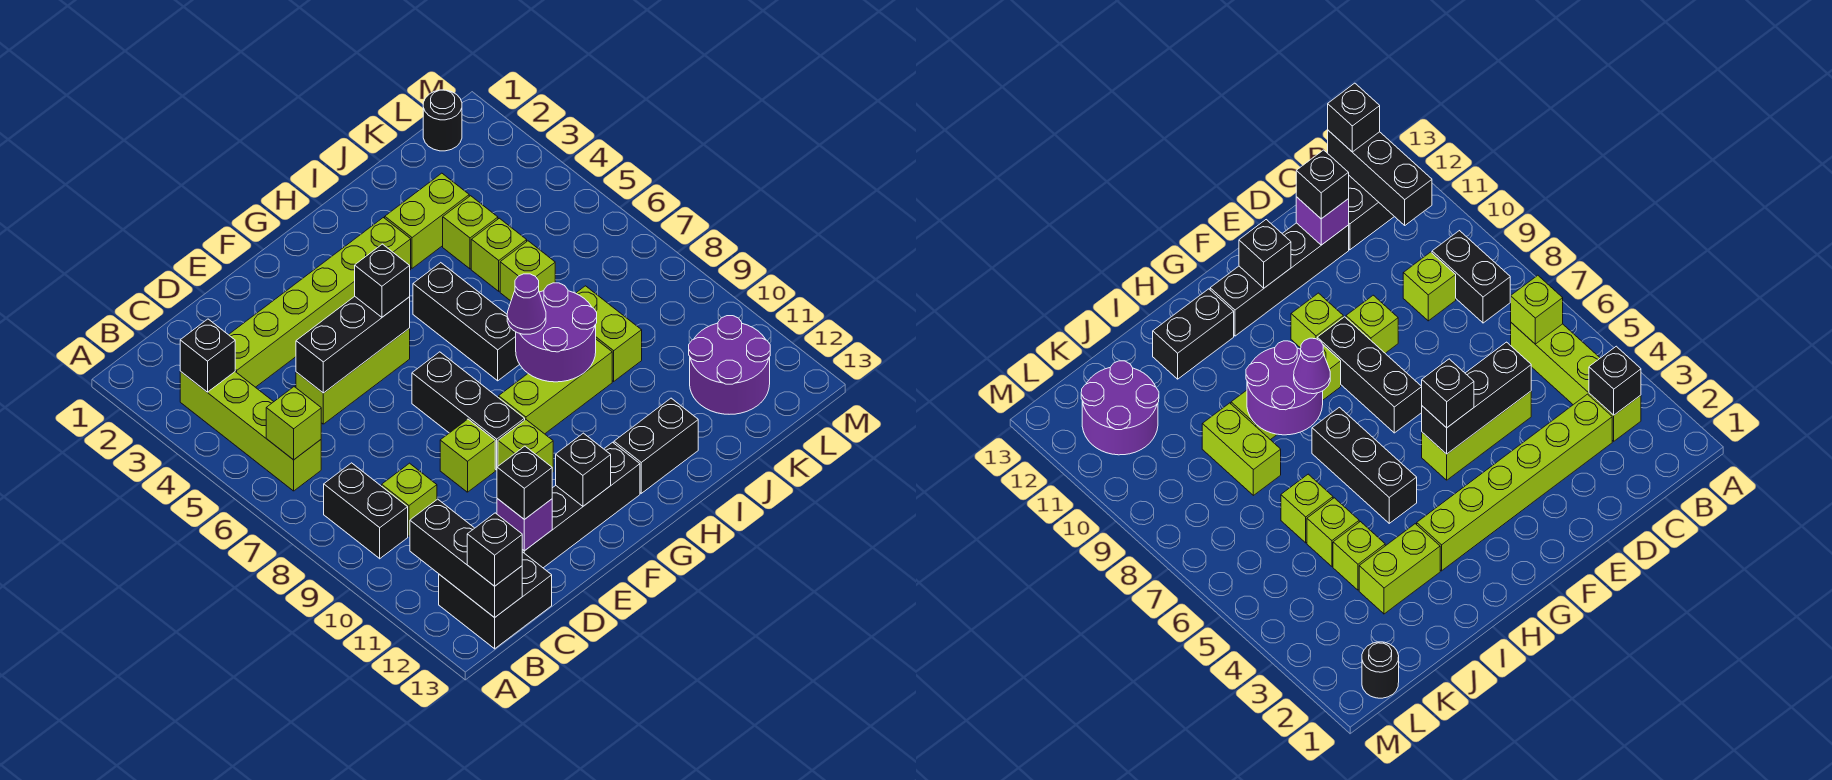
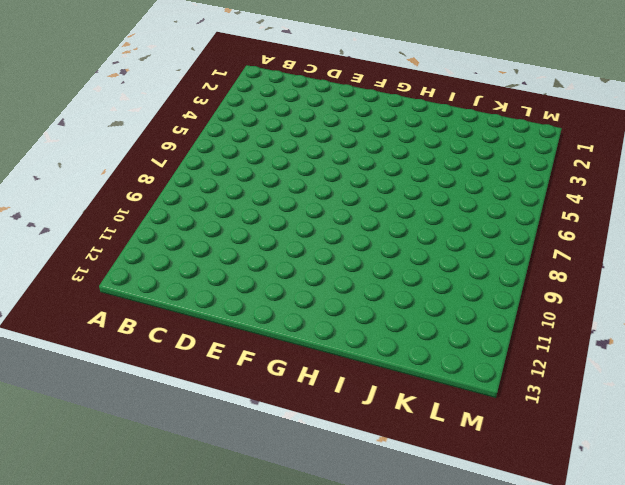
none -> lime 1x4 brick [180,371,321,491]
none -> black 1x2 brick [324,463,408,559]
none -> black 2x2 brick [439,552,552,649]
none -> lime 1x6 brick [229,218,411,387]

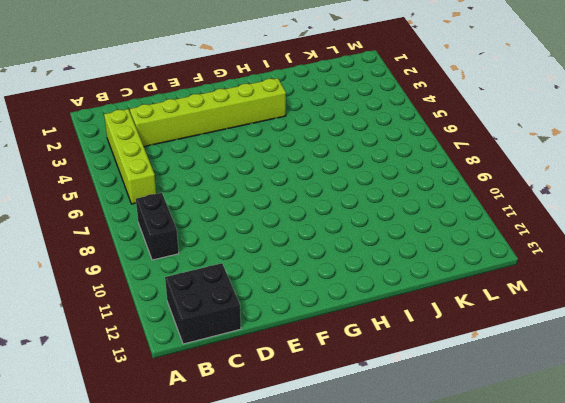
none -> lime 1x1 brick [382,463,437,536]
none -> lime 1x3 brick [296,328,410,424]
none -> black 1x4 brick [522,442,640,568]
none -> lime 1x1 brick [440,419,495,492]

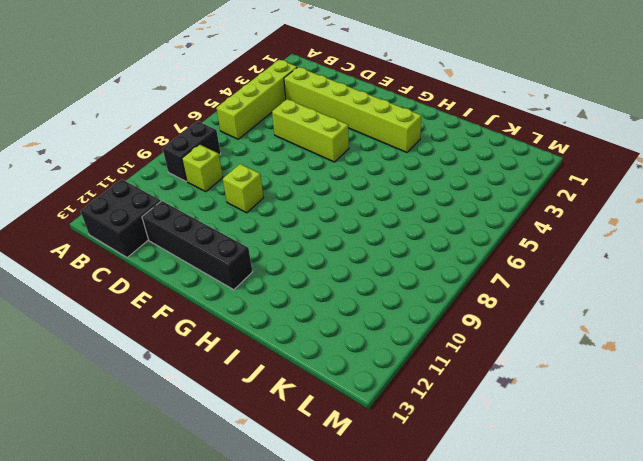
none -> black 1x3 brick [412,352,525,470]
none -> lime 1x1 brick [498,420,553,472]
none -> lime 1x3 brick [499,339,612,434]
none -> black 1x3 brick [413,263,520,381]

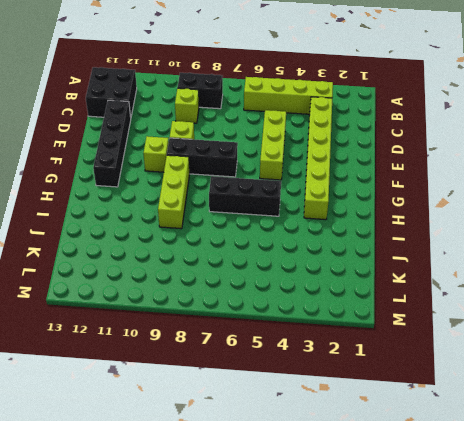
none -> black 1x2 brick [614,398,698,493]
none -> lime 1x2 brick [385,173,469,268]
none -> lime 1x1 brick [443,196,498,269]
none -> lime 1x1 brick [471,218,527,291]

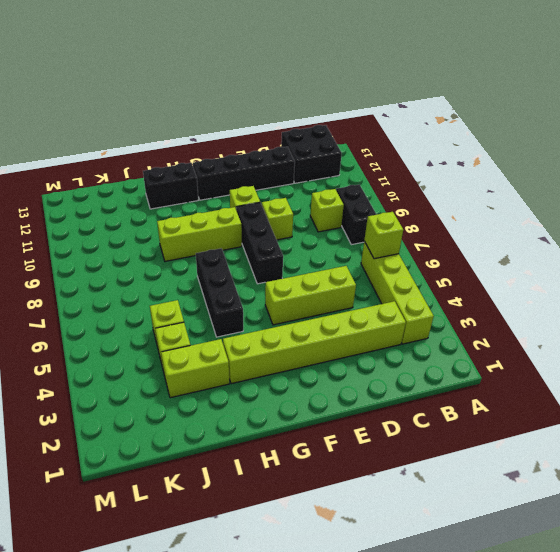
none -> lime 1x1 brick [500,241,555,301]
none -> lime 1x2 brick [576,286,642,381]
none -> purple 2x2 round brick [689,316,770,414]
none -> black 1x1 round brick [423,90,462,151]

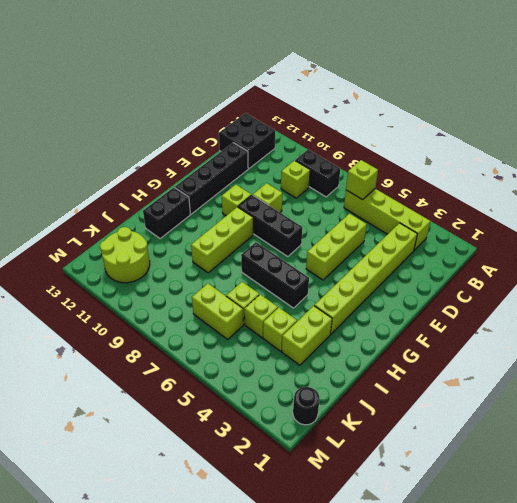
lime 1x2 brick [192,284,243,339] -> lime 1x2 brick moved to [576,286,642,381]
lime 2x2 round brick [100,227,150,283] -> purple 2x2 round brick [689,316,770,414]
none -> black 1x1 brick [180,319,235,392]
none -> black 1x3 brick [410,499,522,618]
none -> black 1x3 brick [296,296,410,393]
none -> purple 1x1 brick [497,499,552,551]

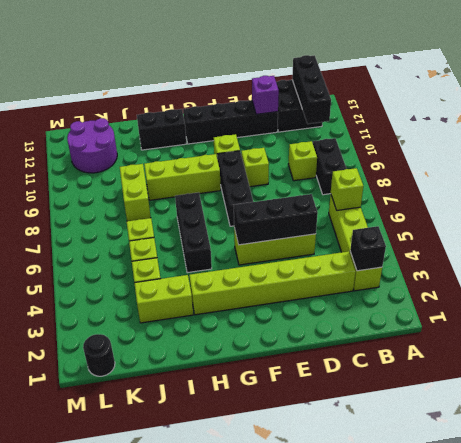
none -> black 1x1 brick [556,433,611,506]
none -> purple 2x2 round brick [516,283,597,382]
none -> black 1x1 brick [467,513,522,586]
none -> black 1x1 brick [497,446,552,519]

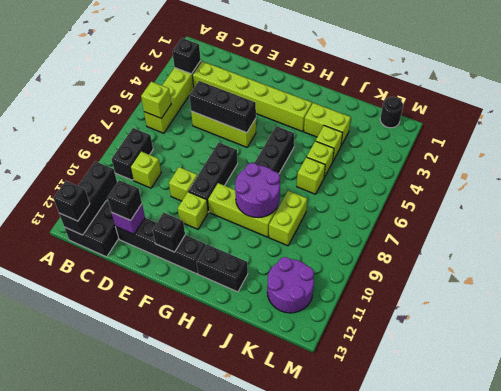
none -> black 1x1 brick [355,244,410,317]
none -> purple 1x1 cone [507,274,546,334]

